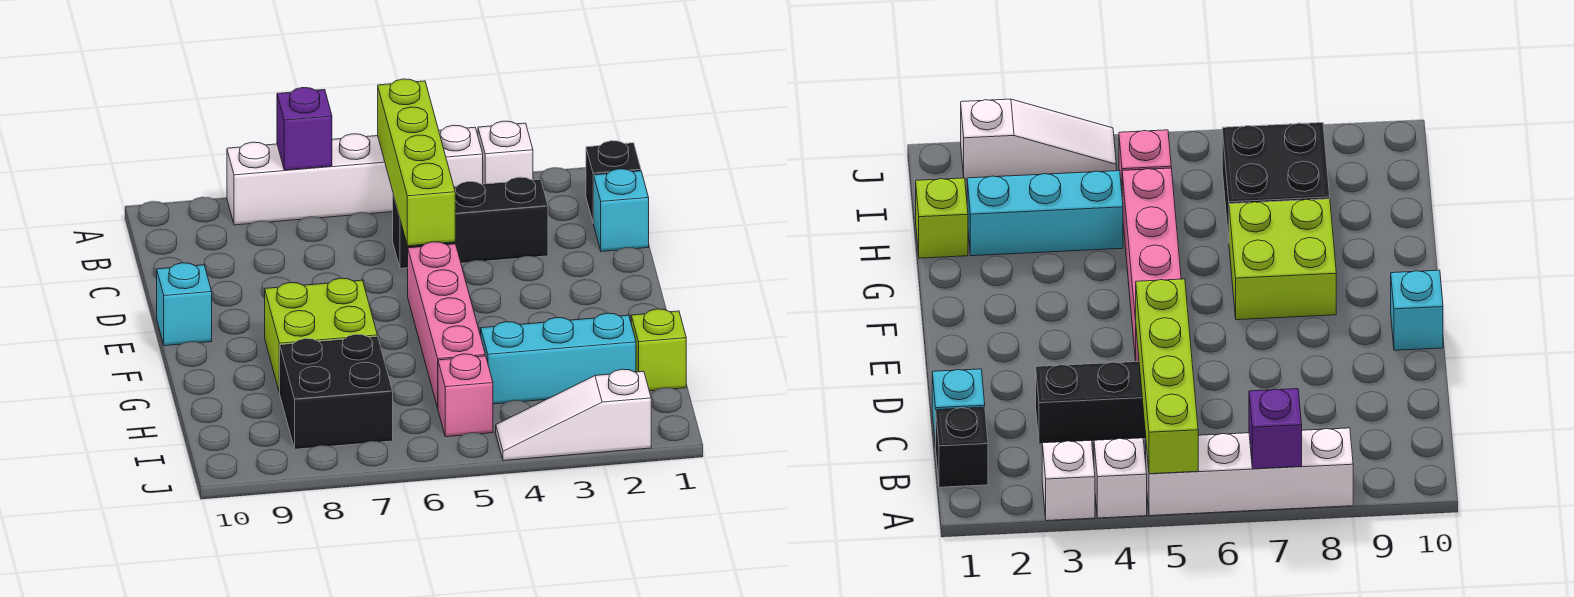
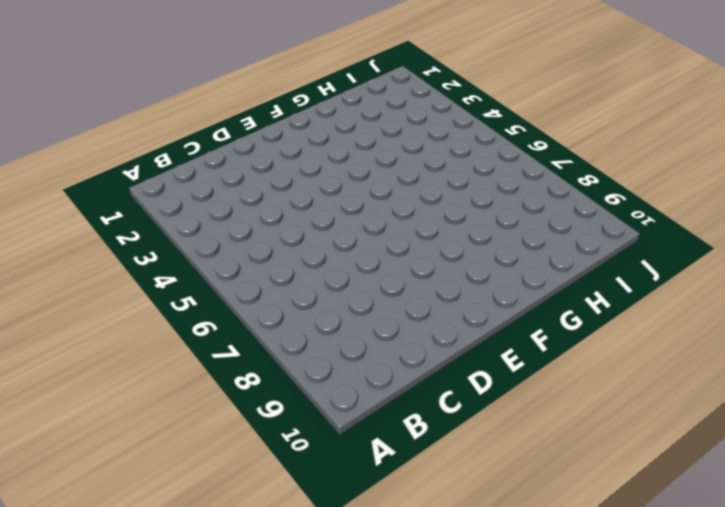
none -> white 1x1 brick [478,121,533,184]
none -> white 1x1 brick [439,125,483,187]
none -> white 1x4 brick [227,134,393,225]

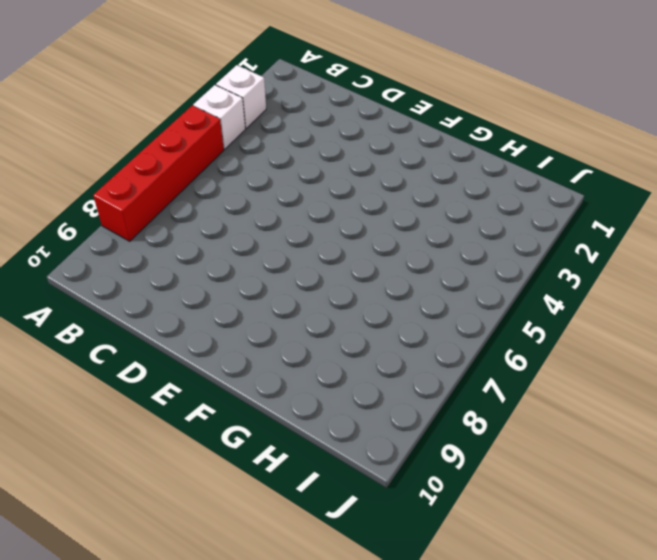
red 1x4 brick [93,105,224,241] -> white 1x4 brick [227,134,393,225]
none -> black 1x1 brick [586,141,641,223]
none -> cyan 1x1 brick [593,169,649,252]
none -> black 1x3 brick [393,177,548,268]

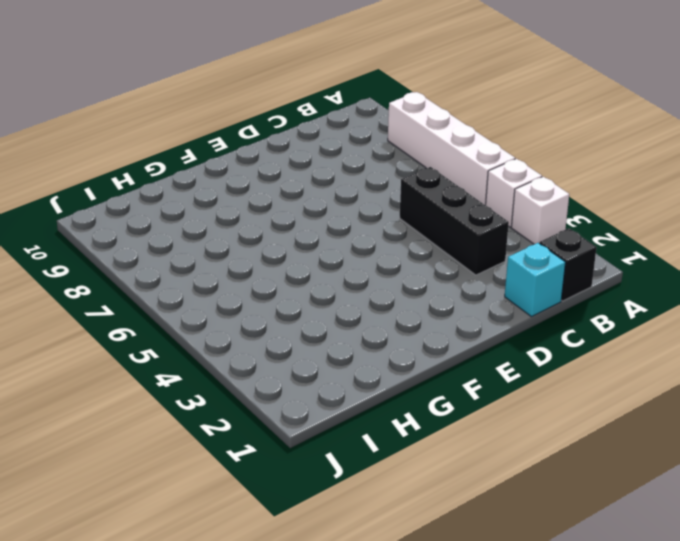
none -> pink 1x4 brick [408,242,485,408]
none -> cyan 1x1 brick [157,263,212,346]
none -> lime 2x2 brick [265,278,377,393]

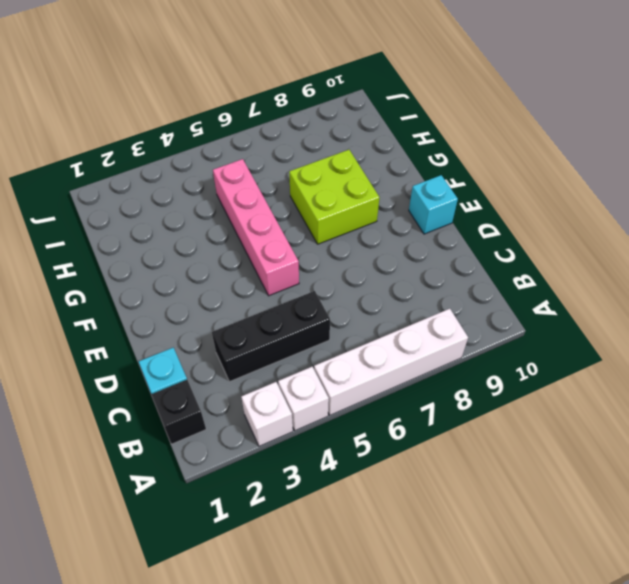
none -> lime 1x1 brick [631,309,686,391]
none -> cyan 1x3 brick [481,313,636,404]
none -> black 2x2 brick [280,334,393,449]

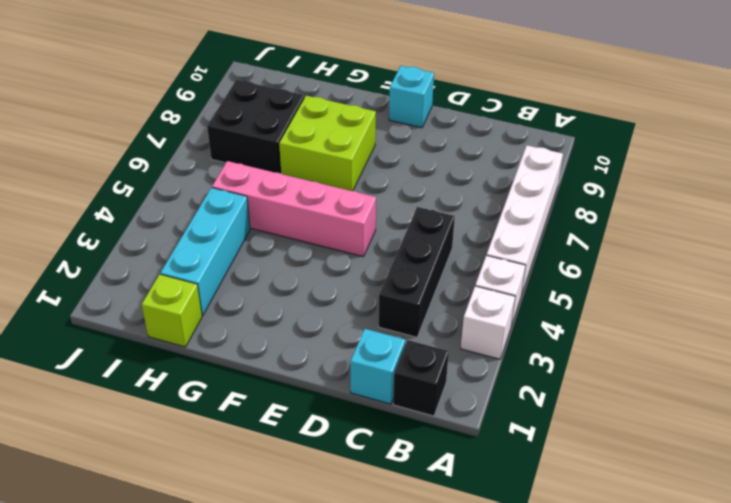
none -> pink 1x1 brick [438,354,493,437]
none -> white 1x3 slope [496,369,651,461]
none -> lime 1x4 brick [378,79,455,246]

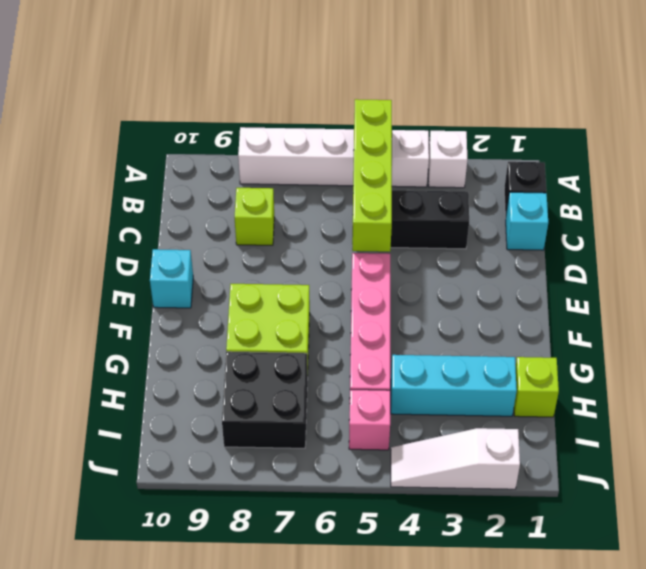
lime 1x1 brick [235,188,274,245] -> none
none -> purple 1x1 brick [277,88,332,170]

